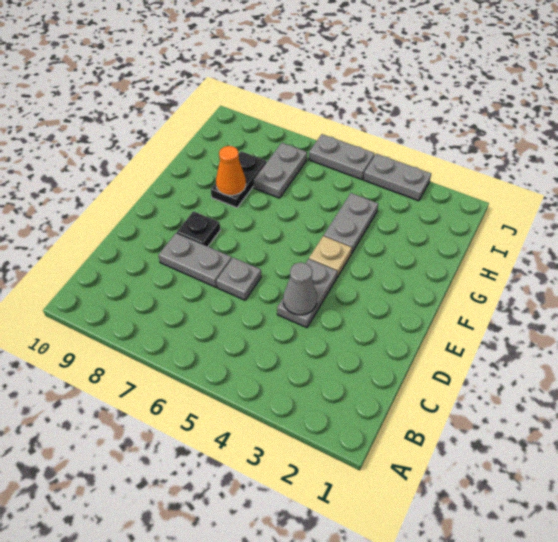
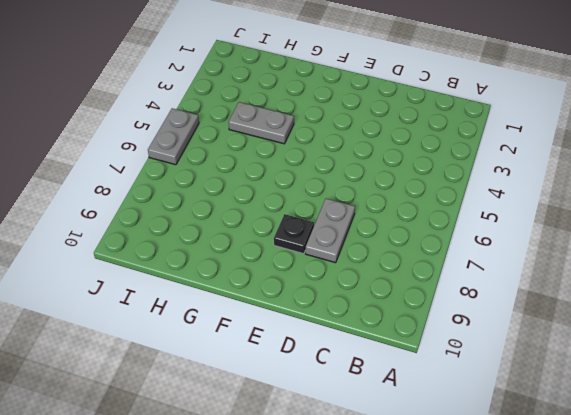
none -> grey 1x2 plate [277,259,337,328]
none -> grey 1x1 plate [216,258,261,300]
none -> tan 1x1 plate [309,236,352,277]

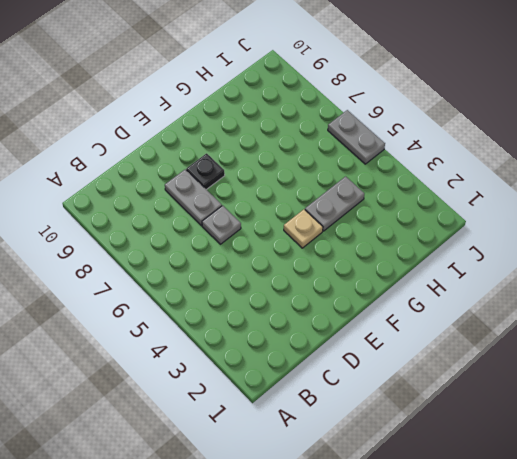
none -> grey 1x2 plate [277,259,337,328]
none -> black 1x2 plate [211,151,266,208]
none -> grey 1x2 plate [253,143,307,198]

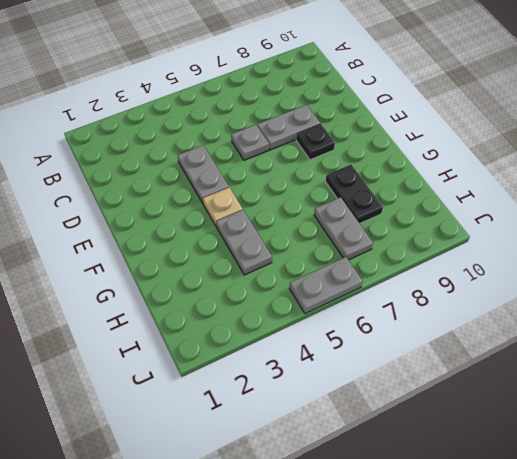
none -> grey 1x2 plate [363,154,431,201]
none -> grey 1x1 cone [283,263,317,315]
none -> orange 1x1 cone [216,146,246,195]

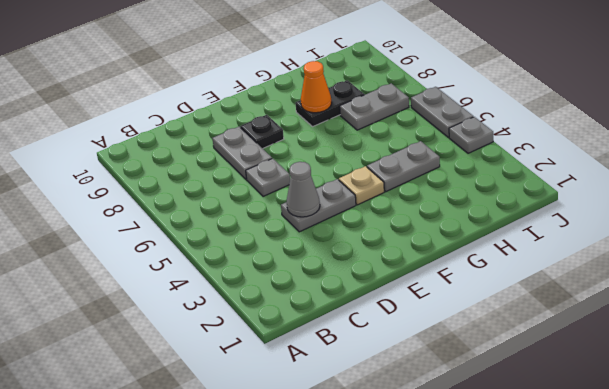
grey 1x1 plate [449,117,493,153] -> grey 1x2 plate [363,154,431,201]

